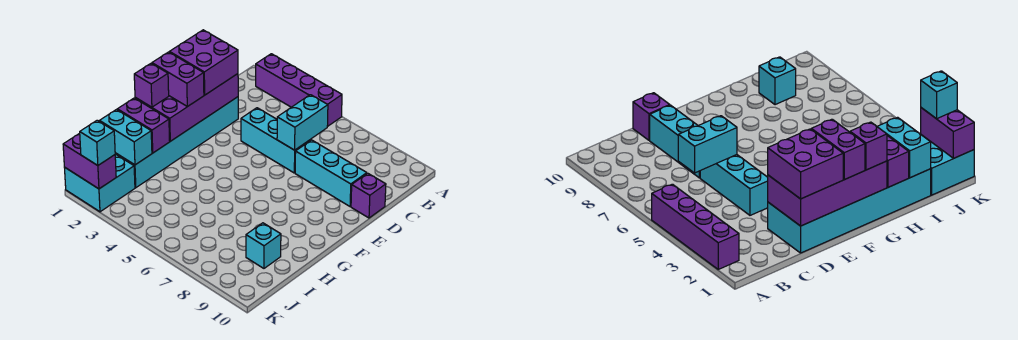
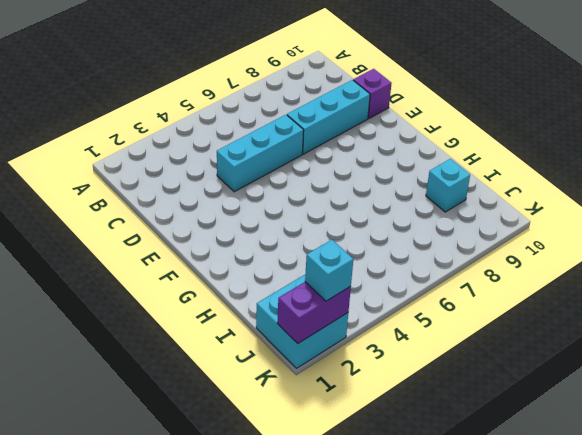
none -> purple 1x4 brick [256,54,342,127]
none -> cyan 2x6 brick [115,97,238,188]
none -> cyan 1x2 brick [277,95,328,150]

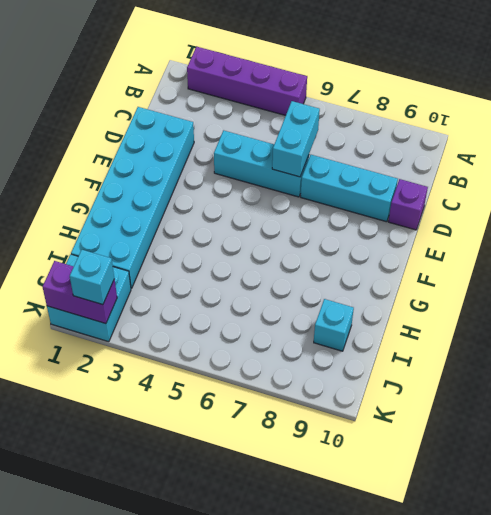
none -> purple 2x4 brick [135,74,238,141]
none -> purple 1x2 brick [117,98,170,153]
none -> cyan 1x2 brick [100,110,152,165]

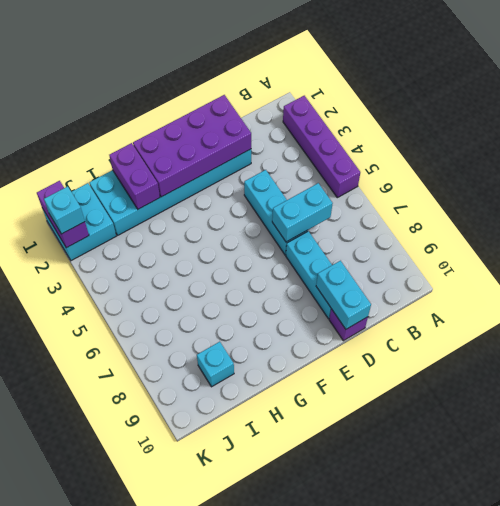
cyan 1x2 brick [316,261,371,329] -> cyan 1x2 brick moved to [100,110,152,165]
none -> purple 2x2 brick [170,30,238,95]
none -> purple 1x2 brick [152,52,204,107]
none -> purple 1x1 brick [134,63,169,107]

